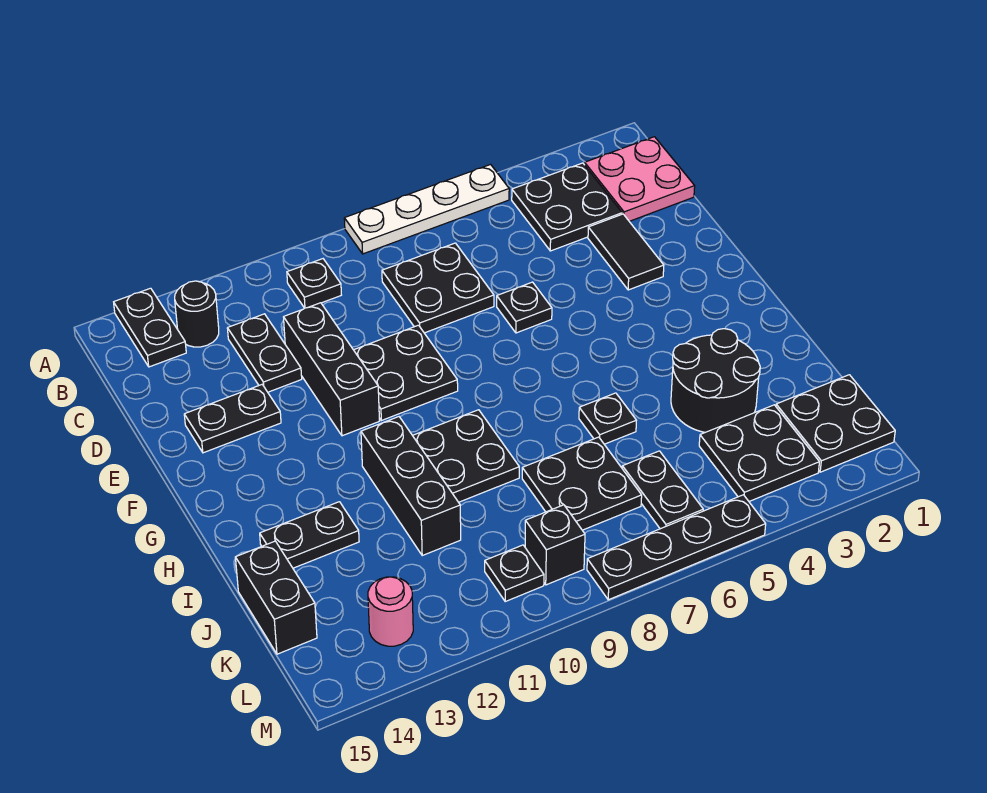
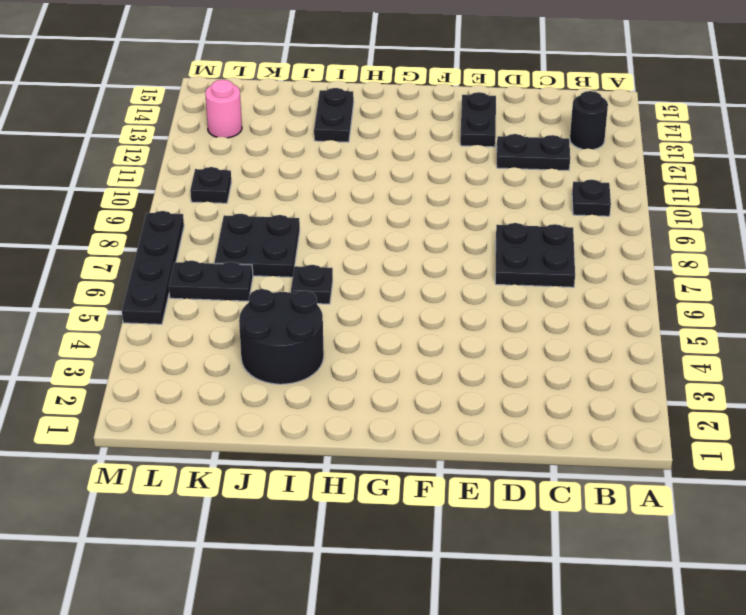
none -> white 1x4 plate [344,164,509,254]
none -> black 1x2 plate [114,288,186,367]
none -> pink 2x2 plate [585,137,695,221]

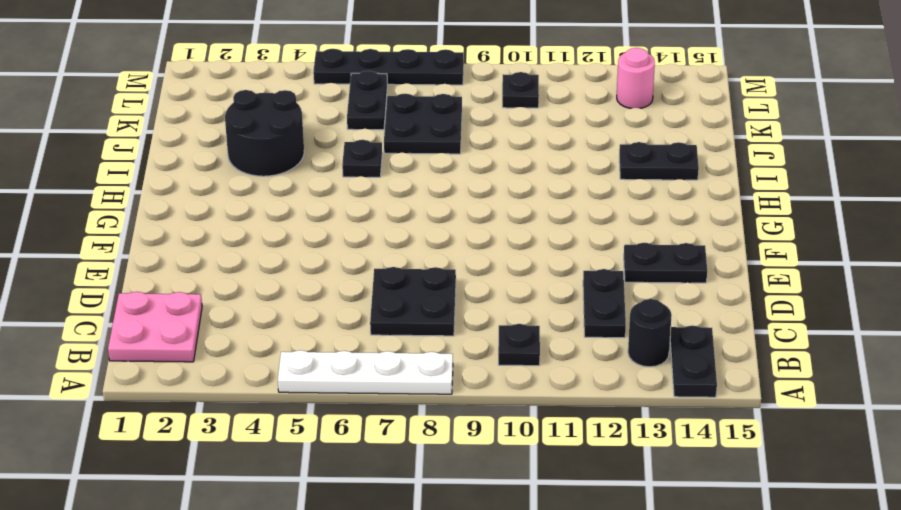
none -> black 2x2 plate [512,163,622,251]
none -> black 1x2 tile [588,214,664,290]
none -> black 1x3 brick [284,303,379,436]

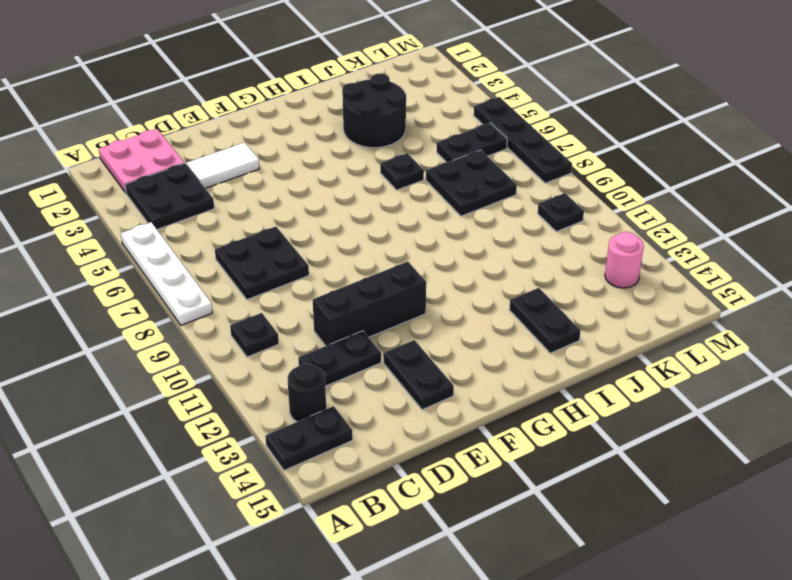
white 1x2 tile [187,143,259,188] -> black 1x2 tile [588,214,664,290]
none -> black 1x1 plate [497,282,552,333]
none -> black 2x2 plate [354,325,458,421]
none -> black 2x2 plate [413,410,519,502]

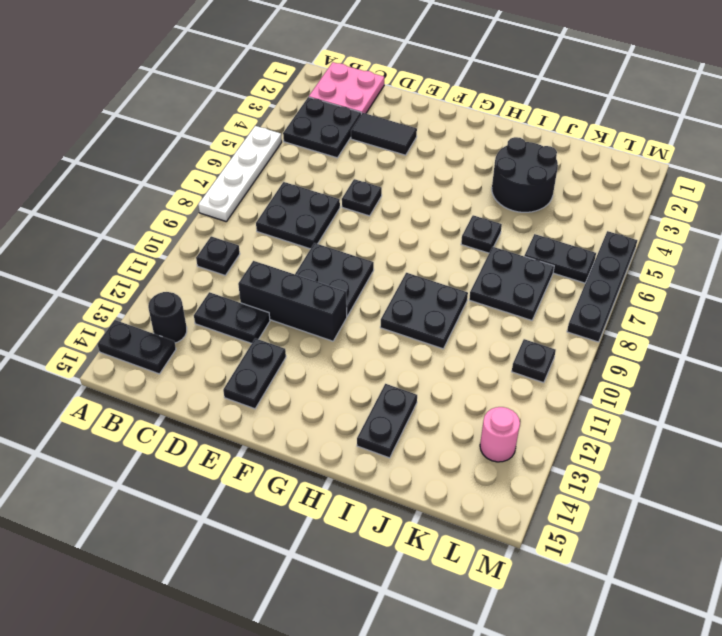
none -> black 1x3 brick [361,417,461,555]
none -> black 1x2 brick [235,541,317,654]
none -> black 2x2 plate [776,375,895,472]

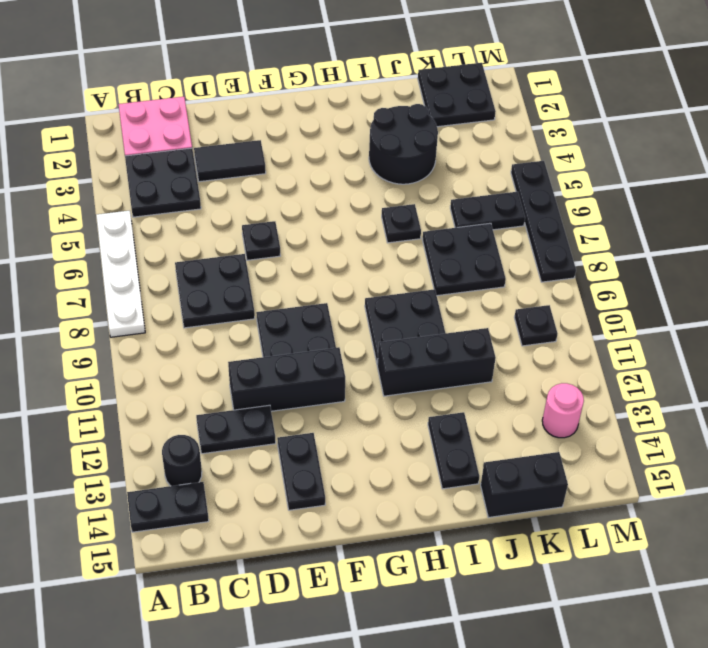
none -> black 1x1 plate [287,259,341,308]
none -> black 2x2 plate [699,405,819,501]
none -> black 1x1 brick [525,505,585,585]

